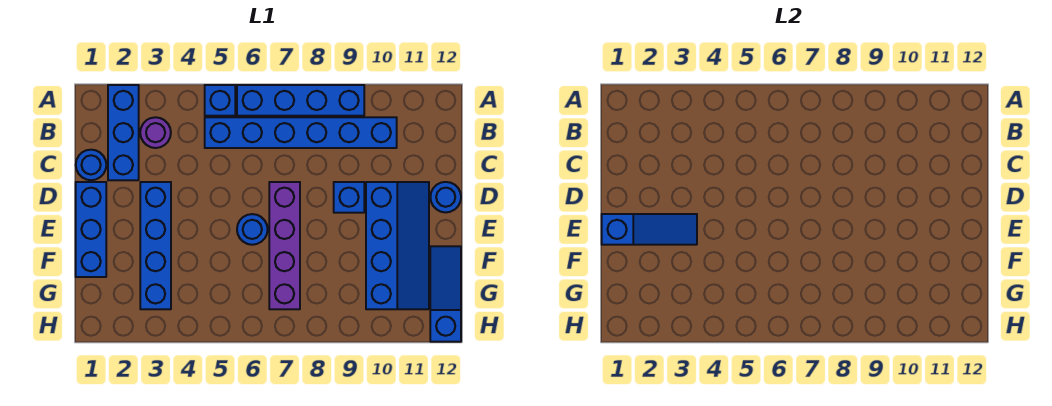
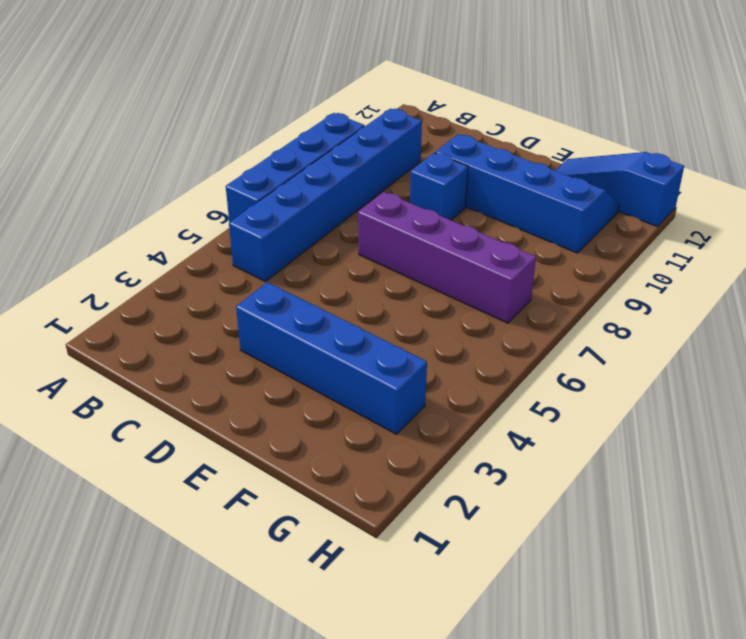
none -> blue 1x3 brick [108,85,139,180]
none -> blue 1x1 brick [205,85,235,116]
none -> purple 1x1 round brick [140,117,171,148]

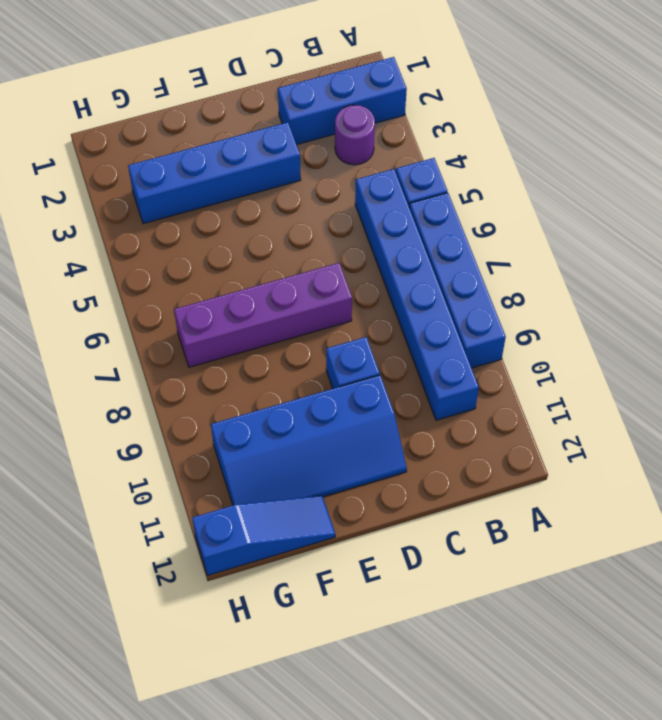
none -> blue 1x1 round brick [76,150,106,180]
none -> blue 1x3 brick [76,182,106,277]
none -> blue 1x1 round brick [430,182,461,212]

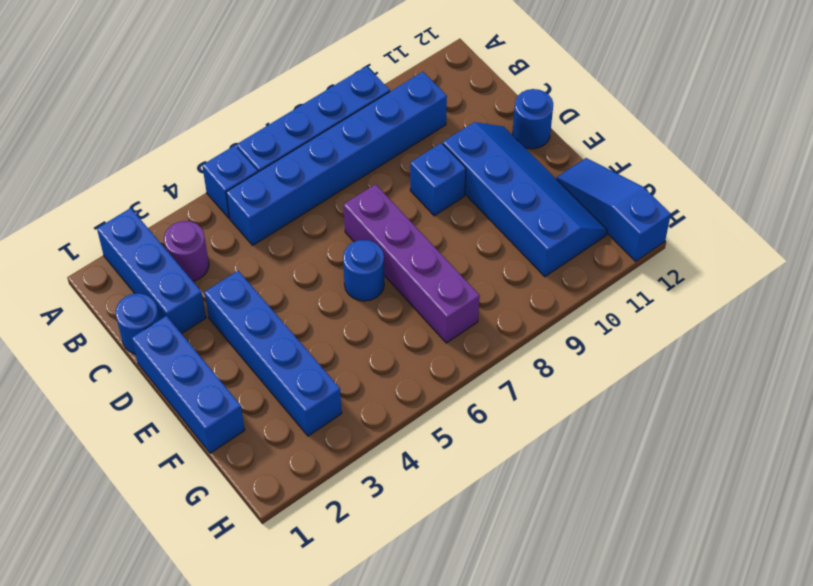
none -> blue 1x3 slope [602,214,697,245]

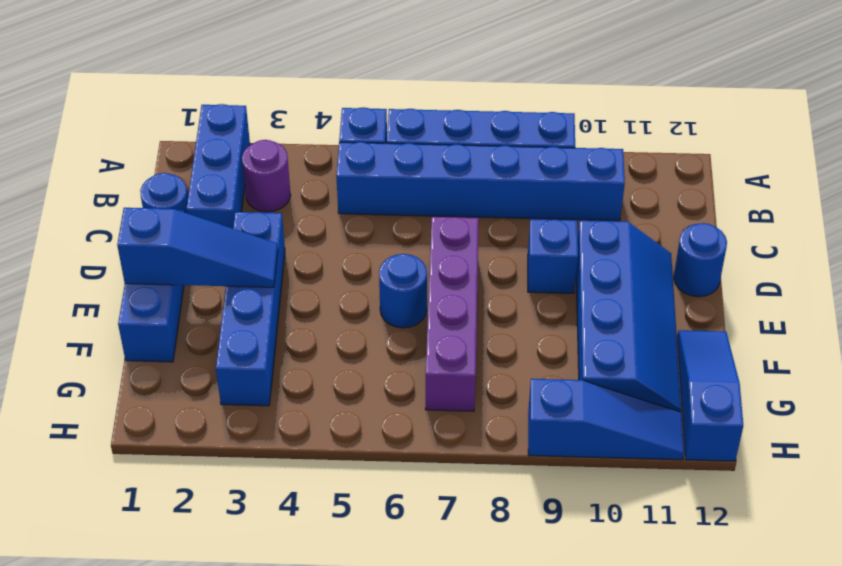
blue 1x3 slope [528,379,684,460] -> none

